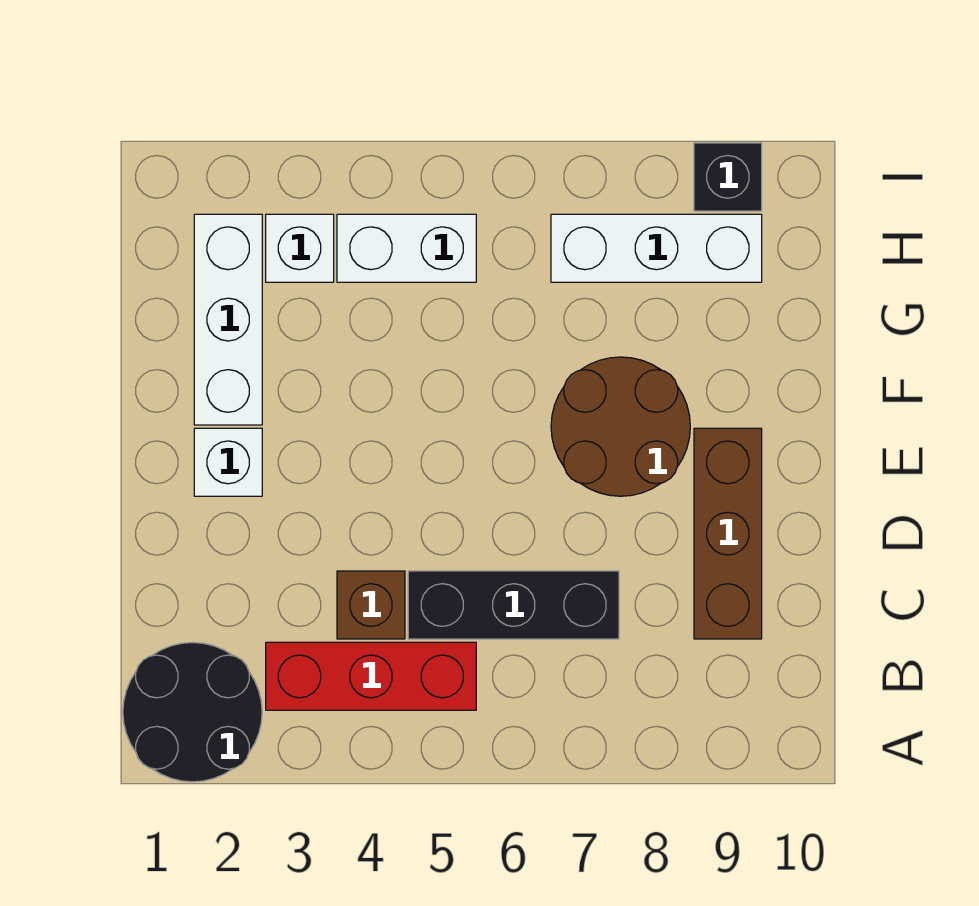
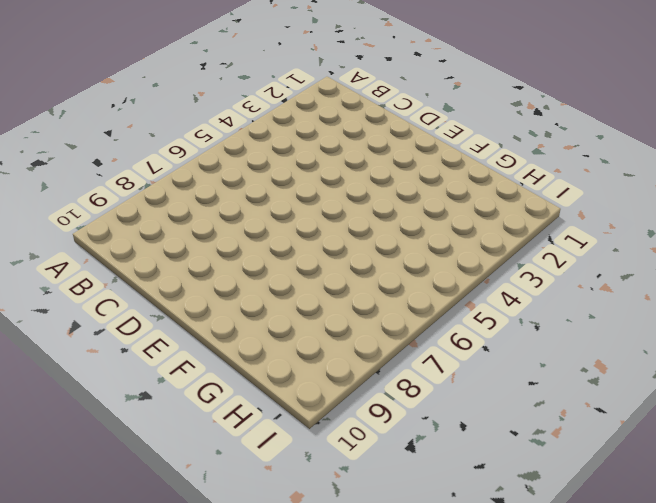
none -> black 2x2 round brick [123,643,262,782]
none -> red 1x3 brick [266,642,476,710]
none -> brown 1x1 brick [337,571,405,639]

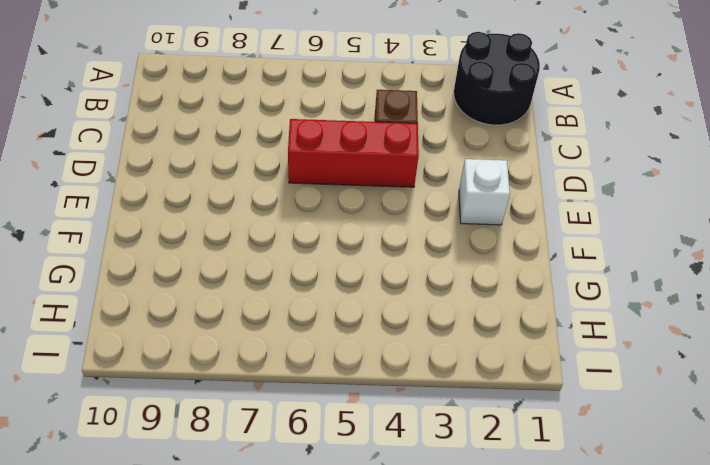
red 1x3 brick [288,119,419,187] -> red 1x3 brick moved to [266,642,476,710]
none -> black 1x3 brick [408,571,619,639]
none -> brown 1x3 brick [694,428,762,639]
none -> brown 2x2 round brick [551,357,690,496]

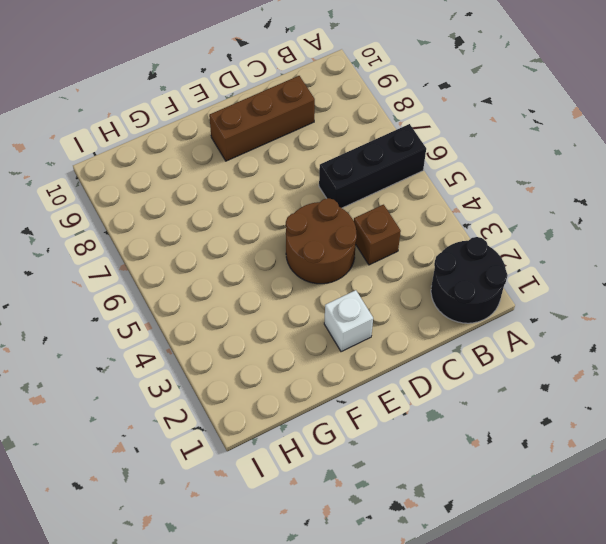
black 1x3 brick [319,124,426,208] -> black 1x3 brick turned to [408,571,619,639]
brown 2x2 round brick [286,198,357,284] -> brown 2x2 round brick moved to [551,357,690,496]
none -> red 1x3 brick [266,642,476,710]
none -> white 1x3 brick [194,214,262,425]
none -> white 1x1 brick [266,214,334,282]

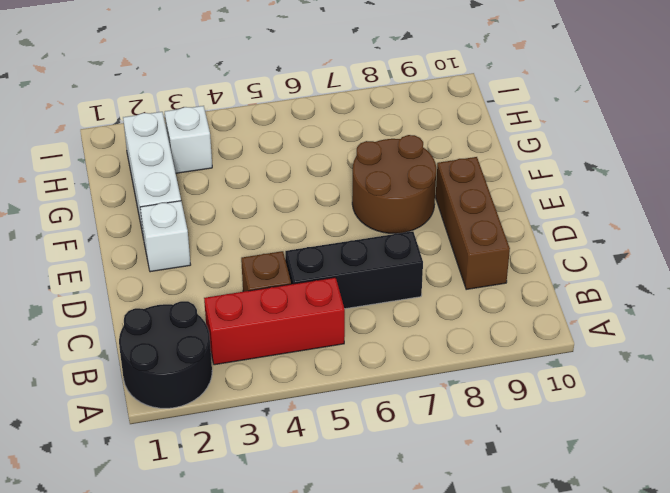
none -> white 1x2 brick [337,214,476,282]
none -> white 1x3 brick [551,214,762,282]
none -> black 1x1 brick [694,143,762,211]

